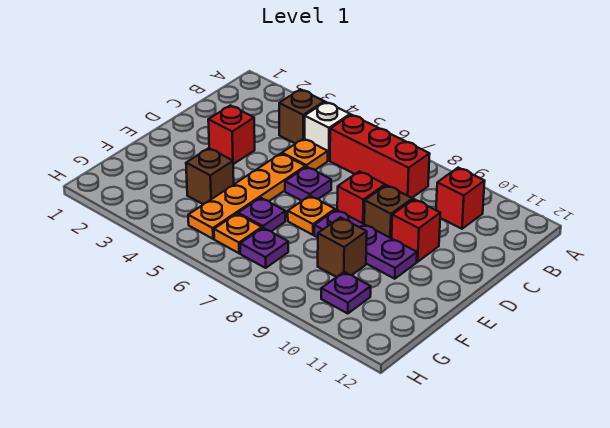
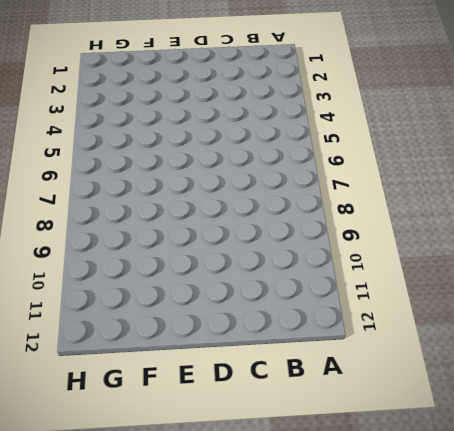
none -> brown 1x1 brick [279,89,324,144]
none -> white 1x1 brick [305,102,350,161]
none -> red 1x3 brick [330,115,430,198]

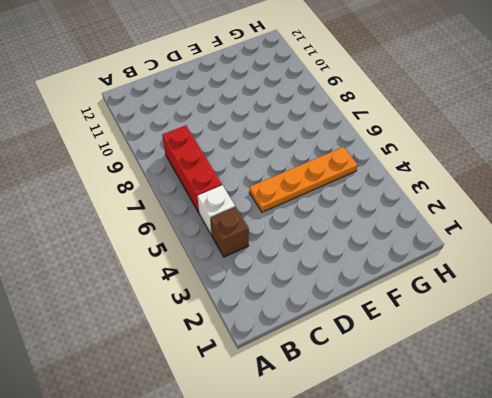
none -> red 1x1 brick [436,168,485,229]
none -> orange 1x1 plate [282,139,328,170]
none -> red 1x1 brick [208,105,255,164]

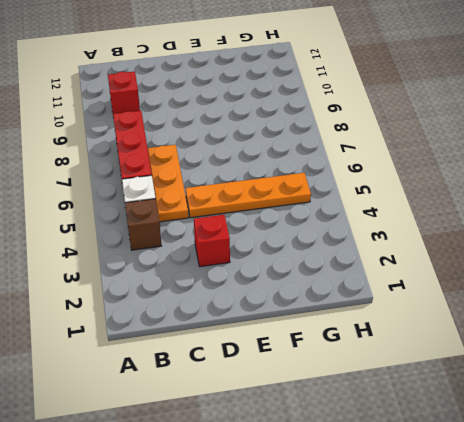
orange 1x3 plate [148,145,189,222] -> orange 1x1 plate [282,139,328,170]
none -> purple 1x1 plate [285,167,331,201]
none -> red 1x1 brick [337,171,385,224]
none -> brown 1x1 brick [364,185,413,238]

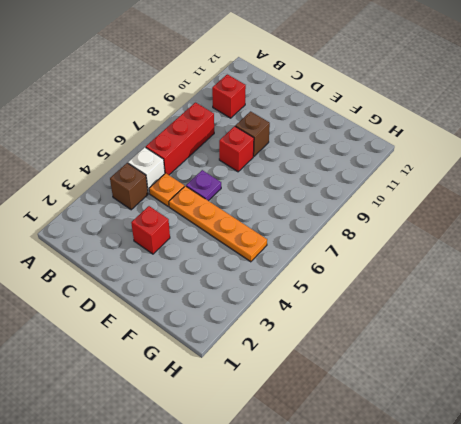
none -> red 1x1 brick [392,199,440,262]
none -> orange 1x1 plate [288,196,335,235]
none -> purple 1x3 plate [314,210,417,279]

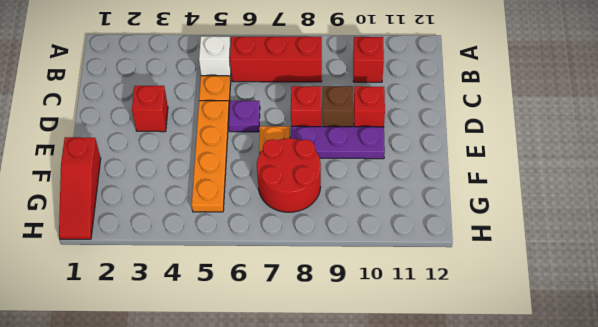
red 1x3 slope [59,137,101,239] -> none
red 2x2 round brick [257,138,321,212] -> purple 1x1 plate [240,228,288,268]
none -> brown 1x1 brick [279,89,324,144]
none -> brown 1x1 brick [186,148,234,204]
none -> purple 1x1 plate [238,198,285,231]

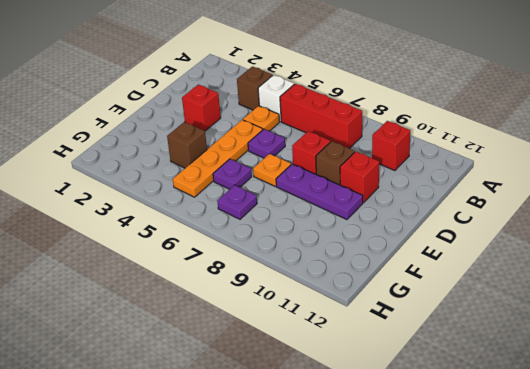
none -> brown 1x1 brick [318,217,367,277]
none -> orange 1x1 plate [214,214,262,253]
none -> purple 1x1 plate [321,272,371,314]

